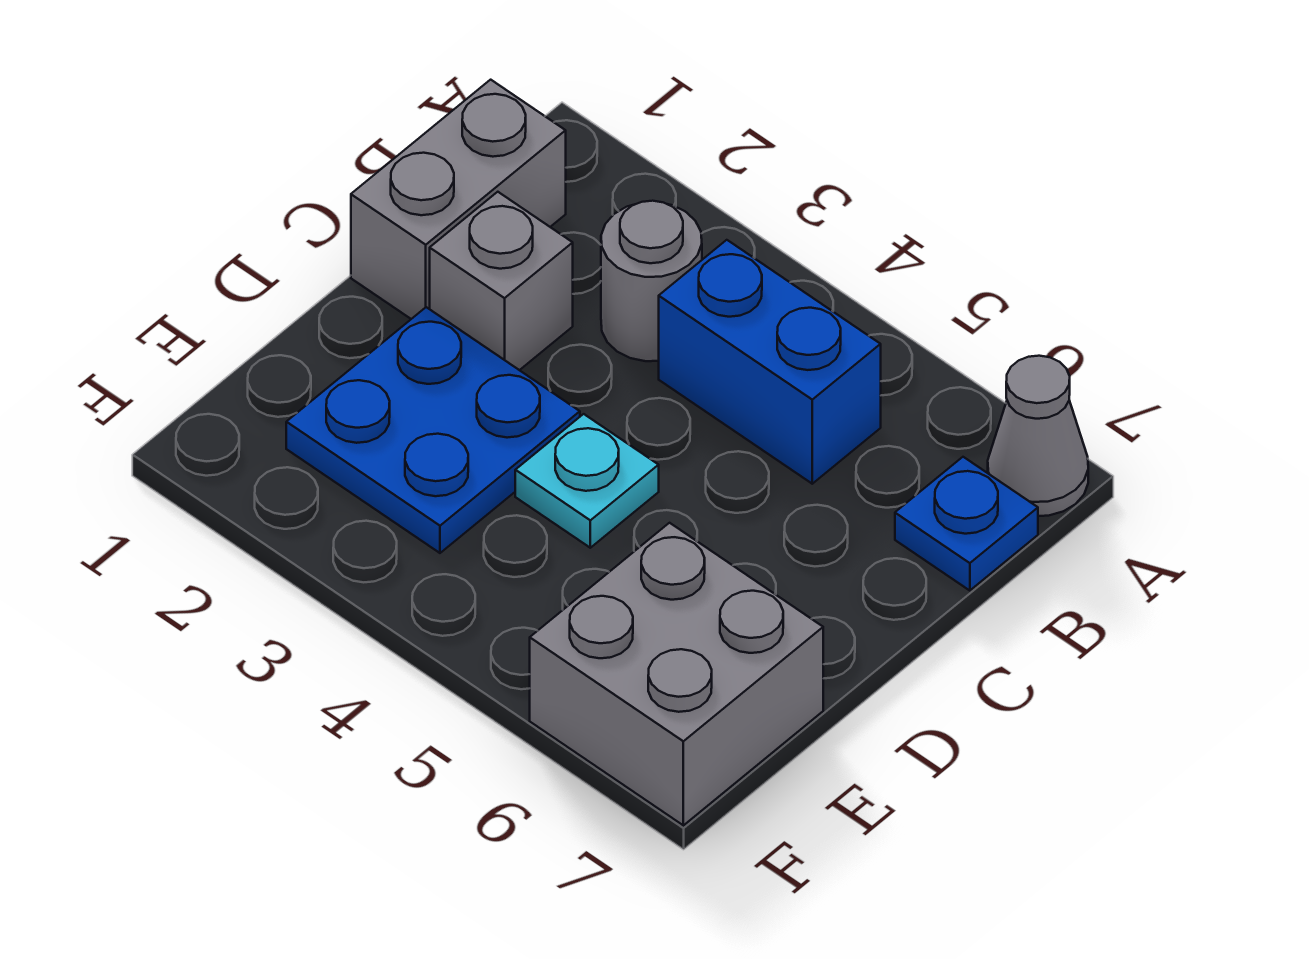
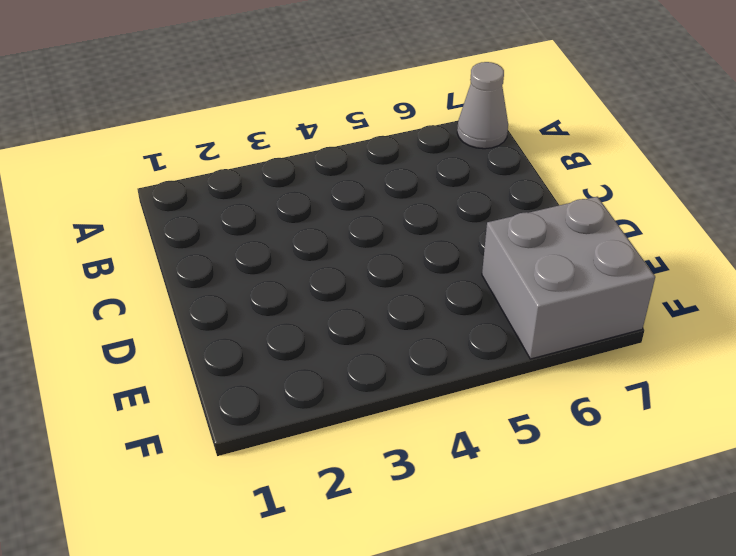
none -> grey 1x2 brick [351,80,566,319]
none -> grey 1x1 round brick [601,201,702,361]

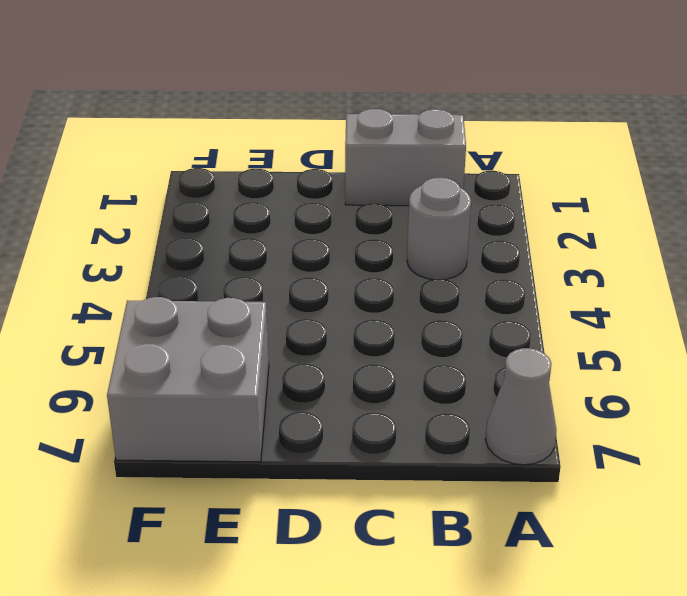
none -> blue 1x2 brick [659,240,881,484]
none -> blue 1x1 plate [895,457,1038,591]

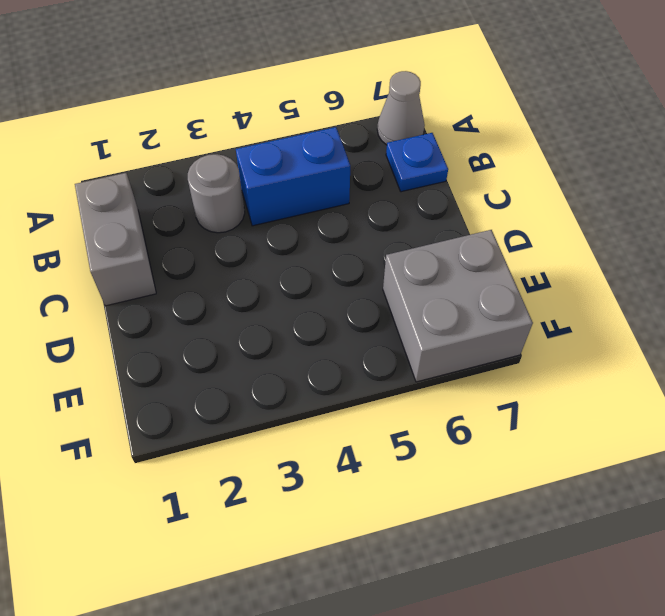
none -> grey 1x1 brick [430,192,573,370]
none -> blue 2x2 plate [286,307,580,553]

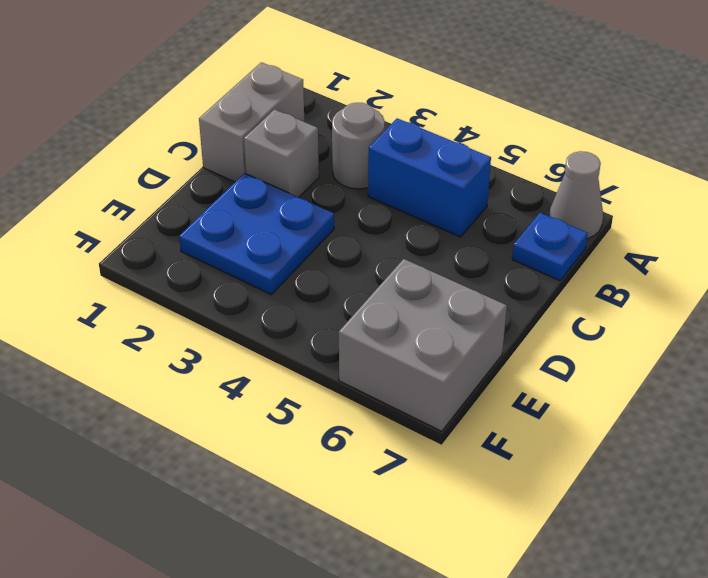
none -> cyan 1x1 plate [515,414,659,548]

